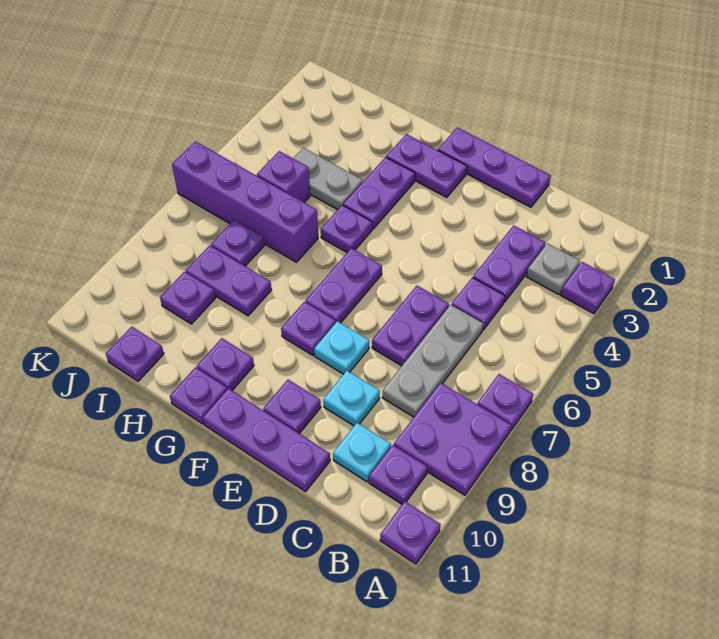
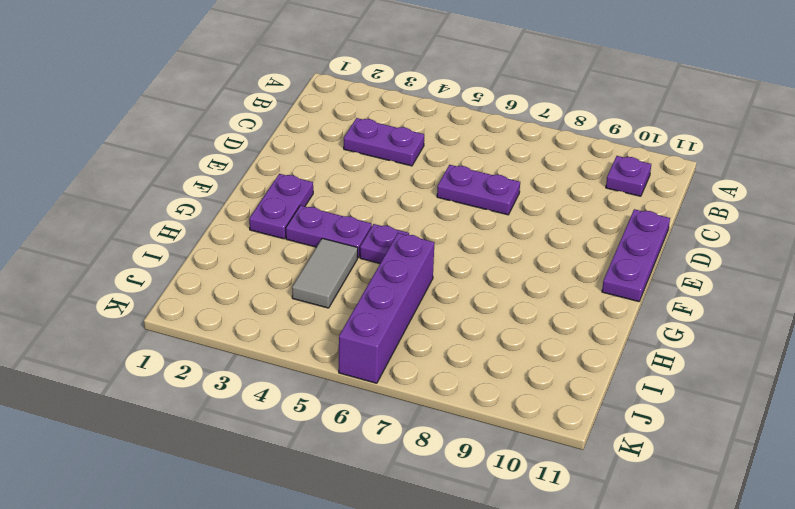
grey 1x2 tile [292,238,358,308] -> grey 1x2 plate [293,148,363,210]
none -> purple 1x1 plate [561,262,615,314]
none -> purple 1x1 plate [477,374,533,431]
none -> purple 2x2 plate [394,383,511,495]
none -> purple 1x1 plate [380,501,441,564]

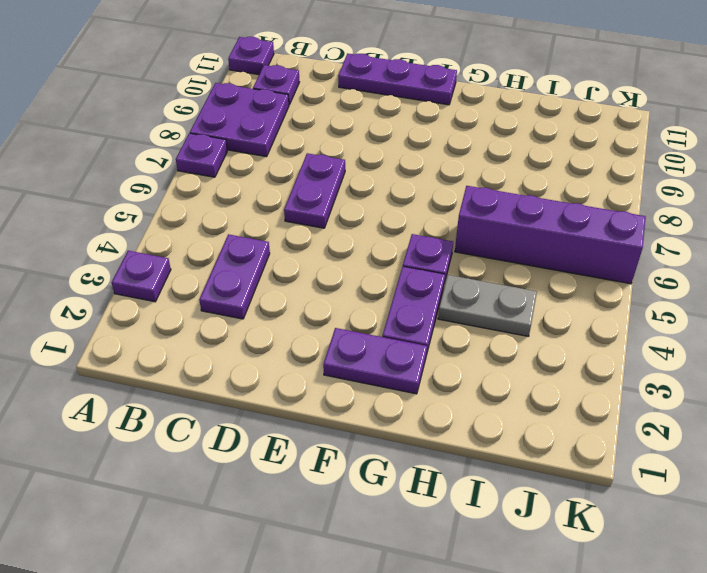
none -> grey 1x1 plate [527,243,580,295]
none -> purple 1x1 plate [452,277,505,330]
none -> grey 1x3 plate [382,305,483,417]
none -> cyan 1x1 plate [333,423,391,482]

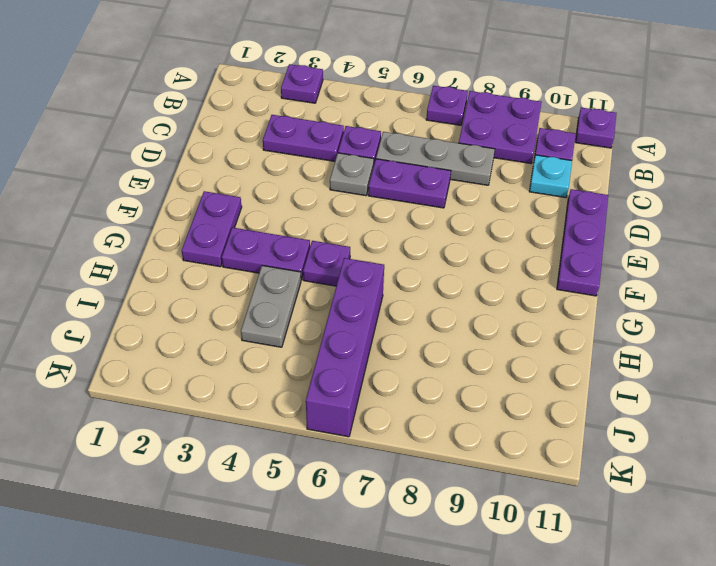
grey 1x1 plate [330,153,374,196] -> grey 1x1 plate moved to [527,243,580,295]
none -> purple 1x3 plate [438,127,551,207]
none -> cyan 1x1 plate [323,371,380,426]
none -> cyan 1x1 plate [314,321,369,374]
none -> purple 1x1 plate [263,380,321,434]

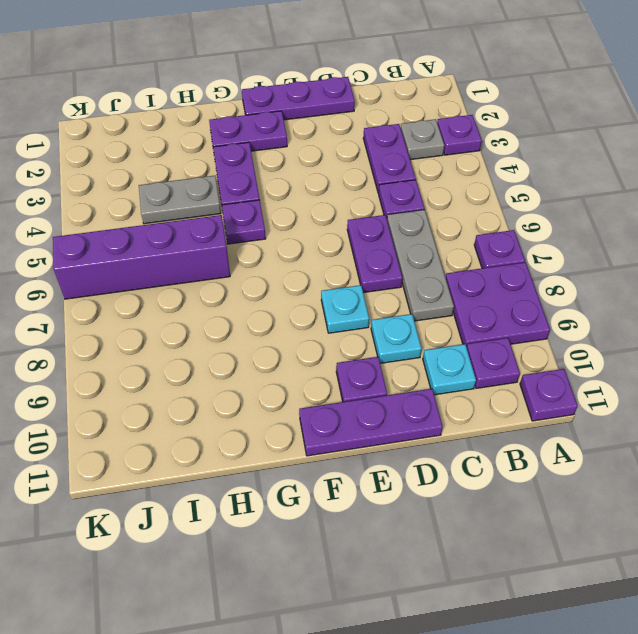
none -> purple 1x2 plate [306,248,382,323]
none -> purple 1x1 plate [281,302,336,355]
none -> purple 1x1 plate [197,338,254,390]
none -> purple 1x1 plate [170,367,227,424]

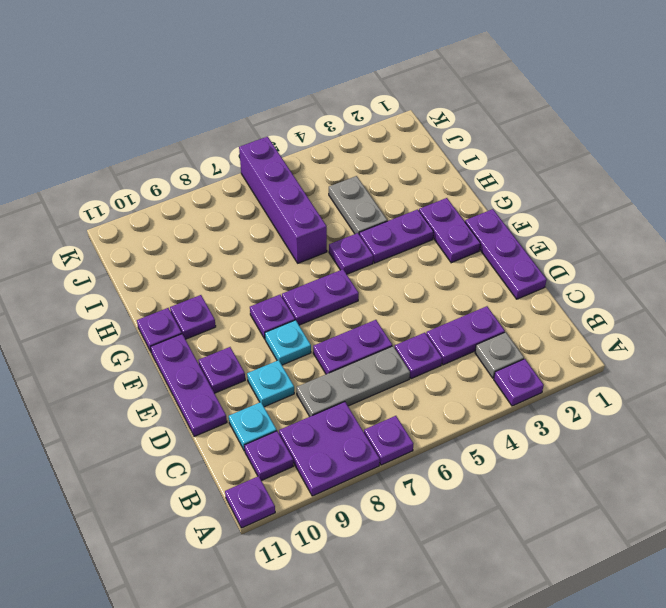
none -> purple 1x2 plate [186,245,271,316]
none -> purple 1x1 brick [257,151,310,202]
none -> purple 1x1 plate [211,220,264,266]
none -> purple 1x1 plate [160,272,216,324]

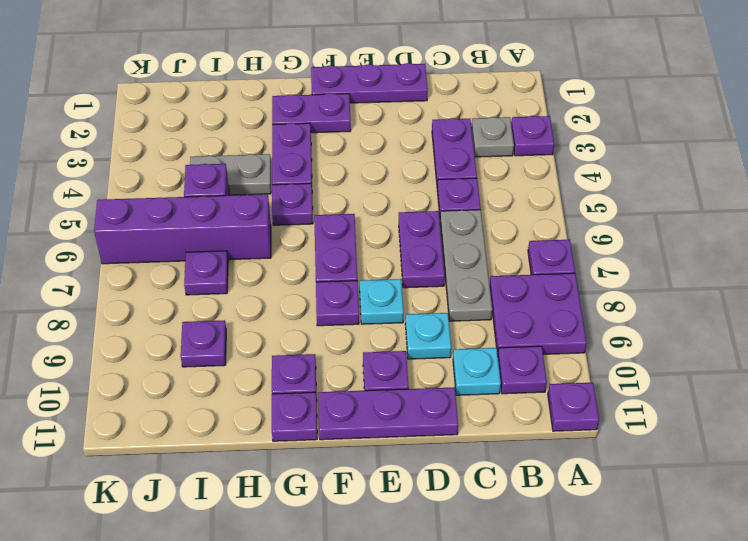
none -> purple 1x2 plate [186,245,271,316]
none -> purple 1x1 plate [106,327,164,381]

